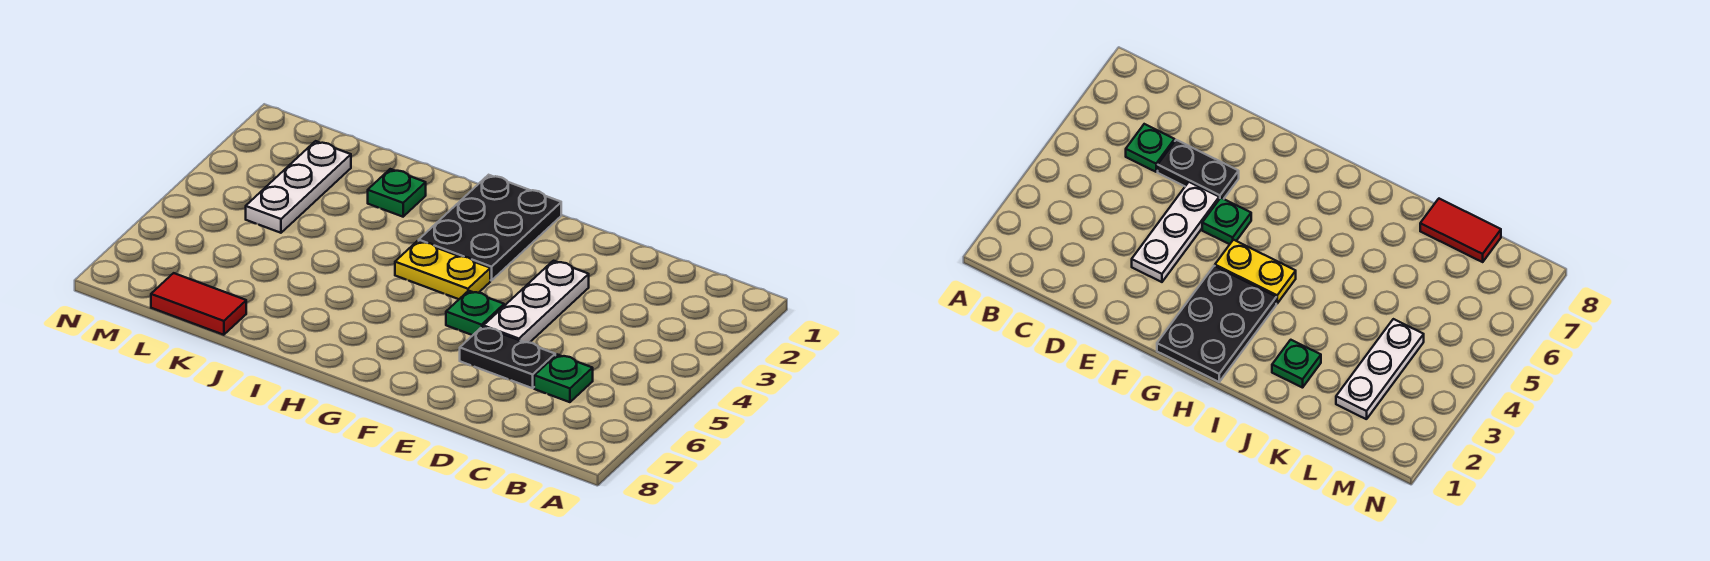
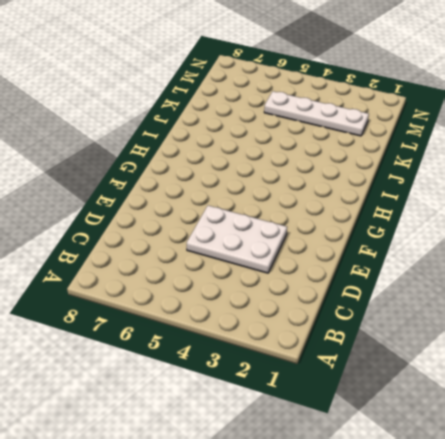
white 2x3 plate [187,206,287,273] -> white 1x3 plate [483,261,589,343]
white 1x4 plate [264,91,369,136] -> white 1x3 plate [246,141,351,233]
none -> green 1x1 plate [534,355,593,402]
none -> black 1x2 plate [460,327,555,388]

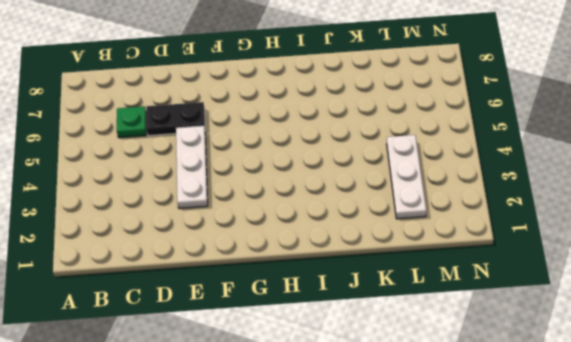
none -> green 1x1 plate [446,291,504,335]
none -> black 2x3 plate [419,175,561,281]

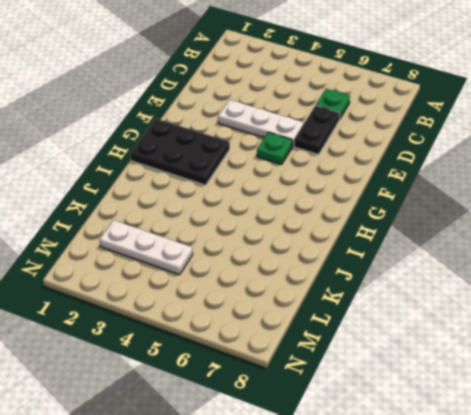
none -> yellow 1x2 plate [395,241,490,299]
none -> green 1x1 plate [368,169,426,217]

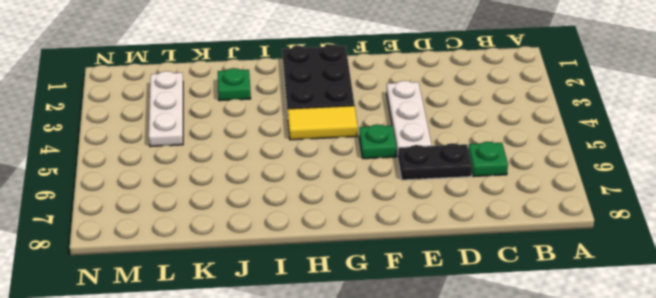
yellow 1x2 tile [288,106,358,140] -> yellow 1x2 plate [395,241,490,299]
none -> red 1x2 tile [151,273,246,335]

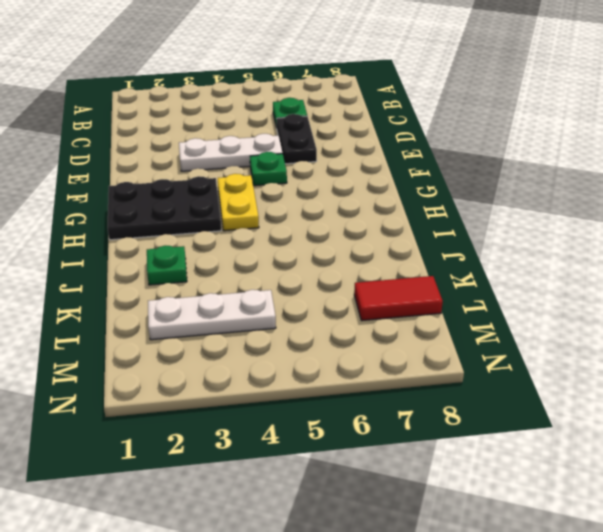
red 1x2 tile [354,276,443,321] -> red 1x2 tile turned to [151,273,246,335]

